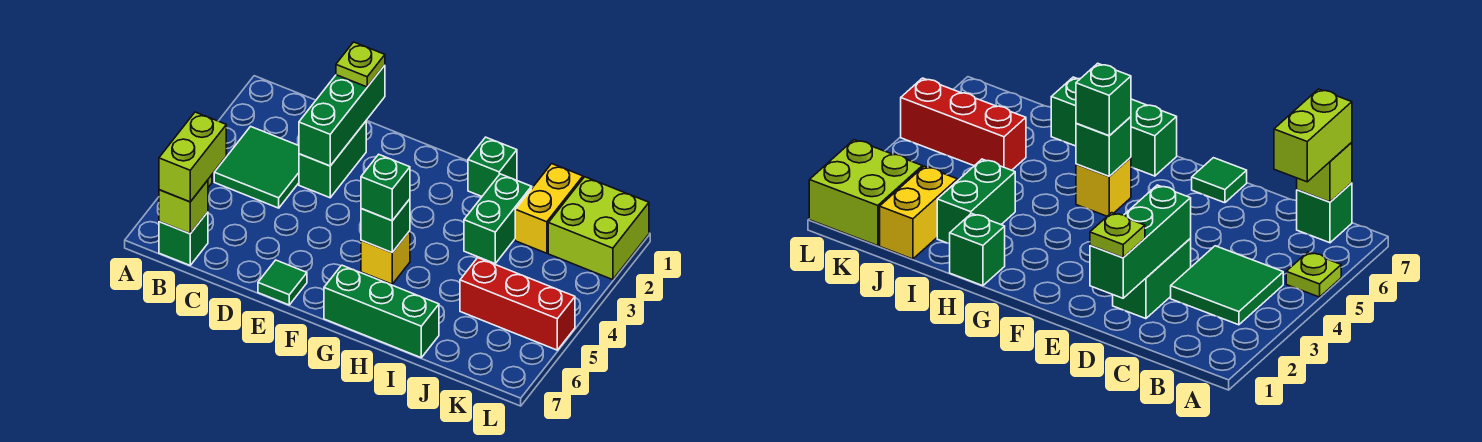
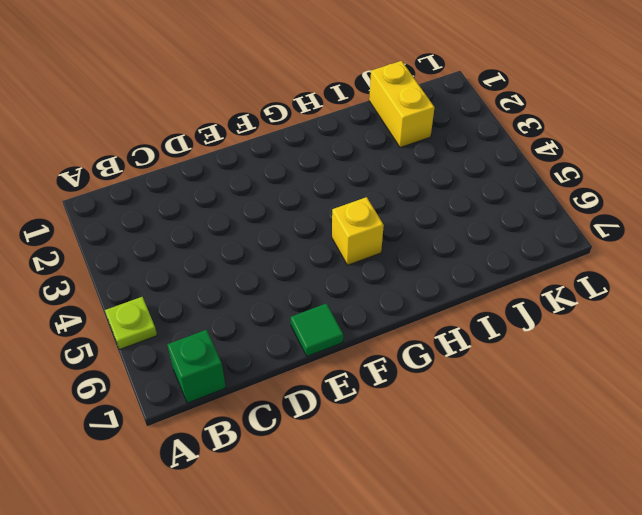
none -> green 2x2 tile [214,127,299,208]
none -> green 1x2 brick [299,121,366,198]
none -> green 1x3 brick [324,265,439,358]

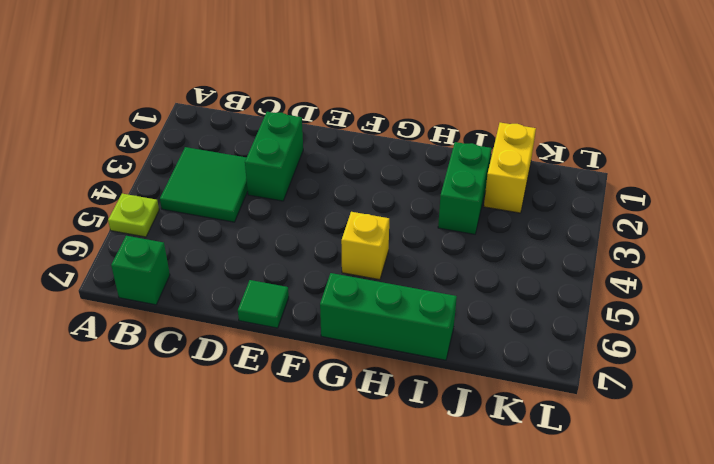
none -> green 1x1 brick [468,137,517,196]
none -> red 1x3 brick [460,258,575,350]
none -> lime 2x2 brick [548,177,649,280]

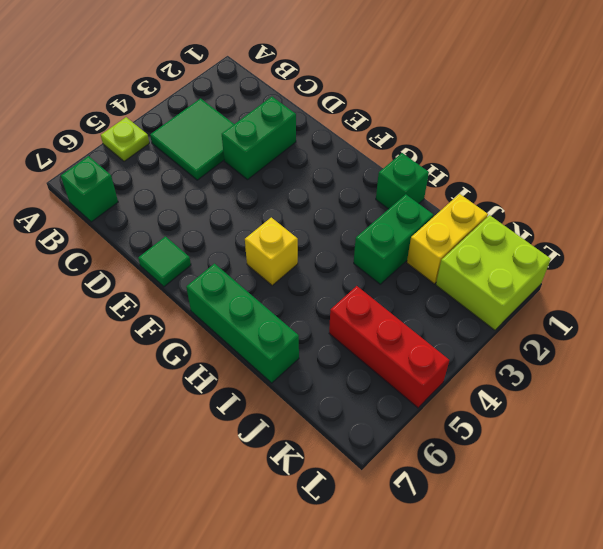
none -> lime 1x1 brick [159,180,208,234]
none -> green 1x3 brick [299,65,385,166]
none -> green 1x1 brick [361,199,410,252]

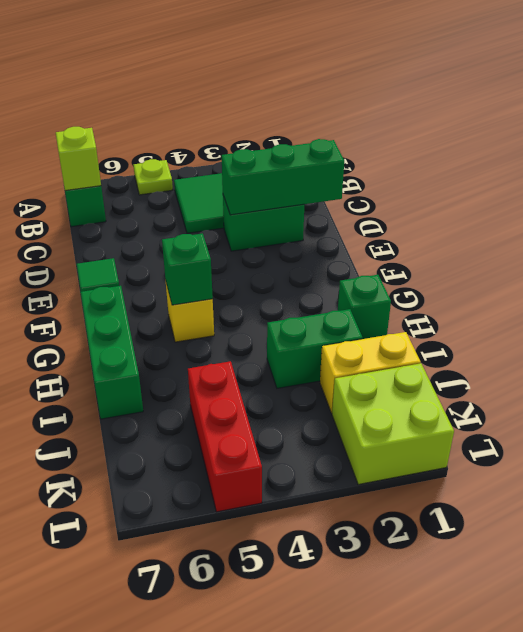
none -> lime 1x2 brick [159,112,226,202]
none -> lime 1x1 plate [336,42,385,87]
none -> green 1x1 brick [361,154,410,221]

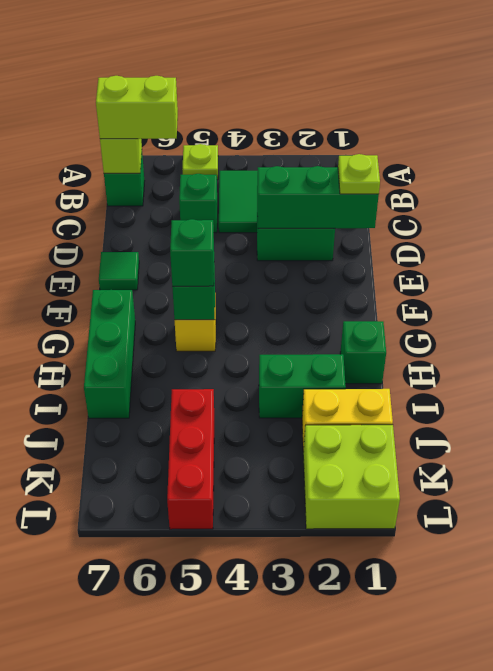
green 1x1 brick [179,174,217,233] -> none

